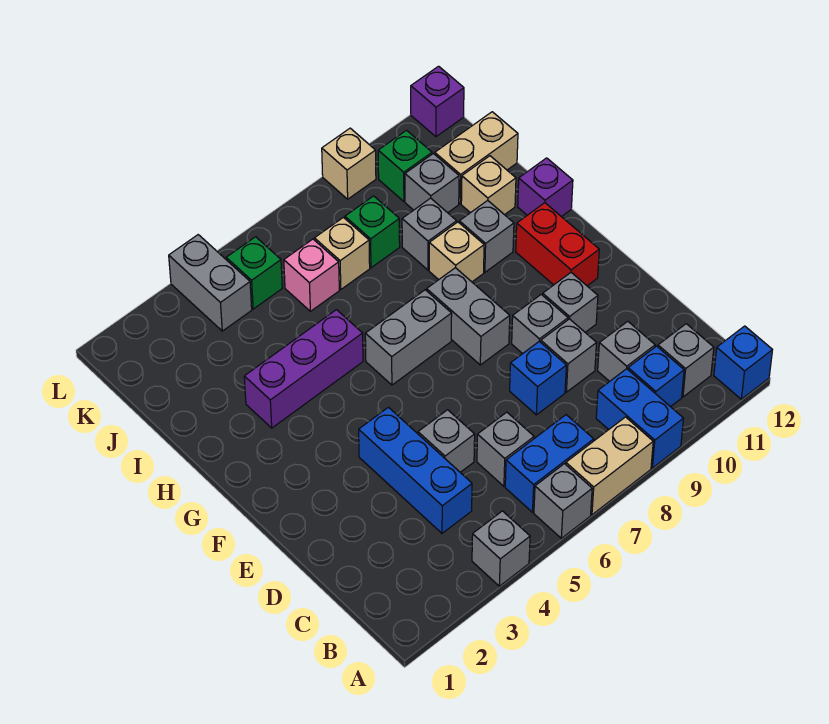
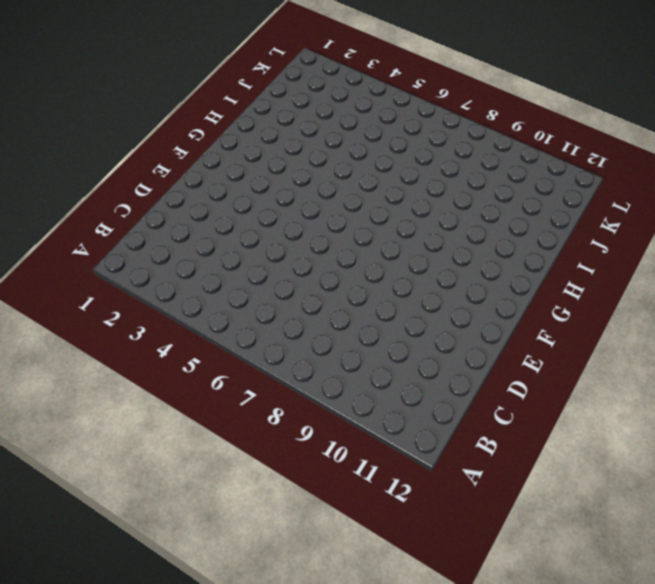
none -> grey 1x1 brick [472,511,530,586]
none -> grey 1x1 brick [534,464,592,538]
none -> tan 1x2 brick [566,417,653,515]
none -> blue 1x2 brick [596,369,683,468]

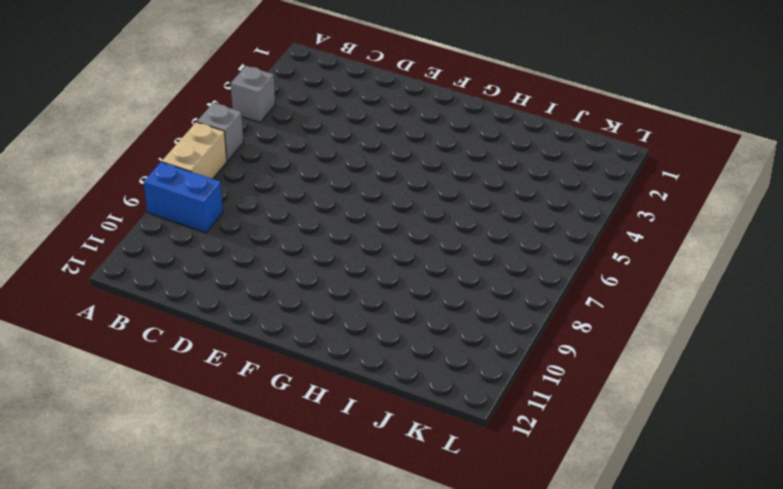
none -> blue 1x1 brick [714,326,773,399]
none -> blue 1x2 brick [505,415,594,512]
none -> blue 1x1 brick [628,346,684,407]
none -> grey 1x1 brick [658,324,714,397]

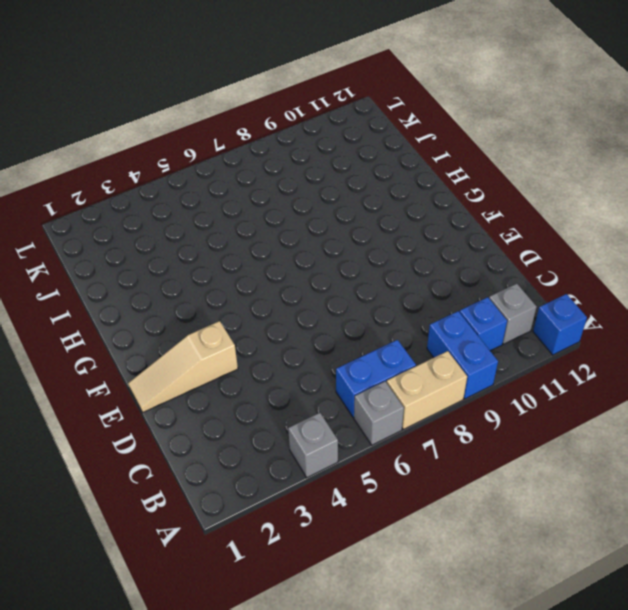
tan 1x3 slope [128,321,238,412] -> none
none -> blue 1x3 brick [359,407,472,533]
none -> grey 1x1 brick [477,412,534,486]
none -> grey 1x1 brick [598,321,655,382]
none -> grey 1x1 brick [418,410,475,472]

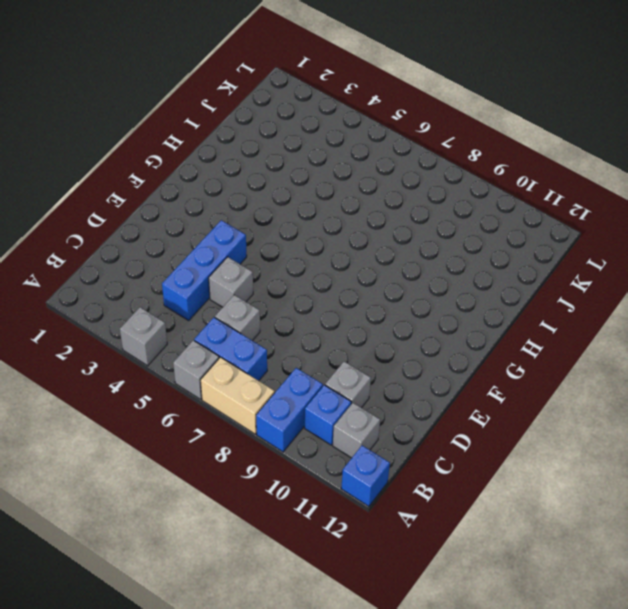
none -> blue 1x1 brick [510,341,566,415]
none -> grey 1x1 brick [541,319,597,392]
none -> grey 1x1 brick [512,294,568,354]
none -> grey 1x1 brick [543,273,598,332]

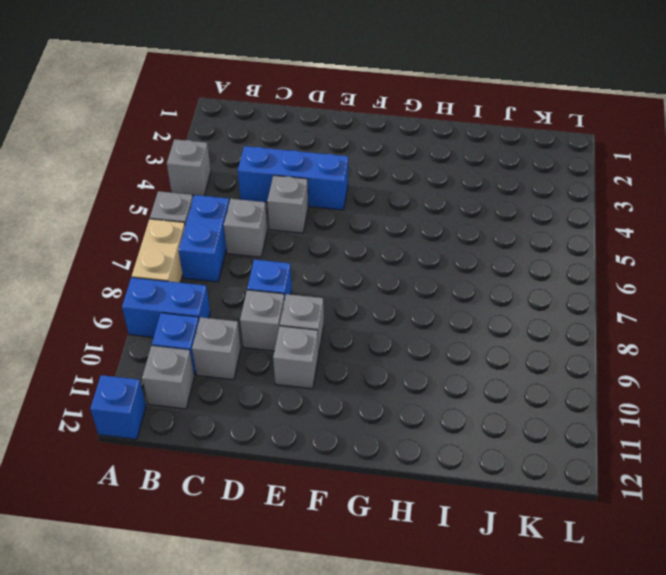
none -> grey 1x2 brick [427,268,510,365]
none -> red 1x2 brick [516,203,599,286]
none -> grey 1x2 brick [365,290,452,385]
none -> purple 1x3 brick [244,310,363,428]

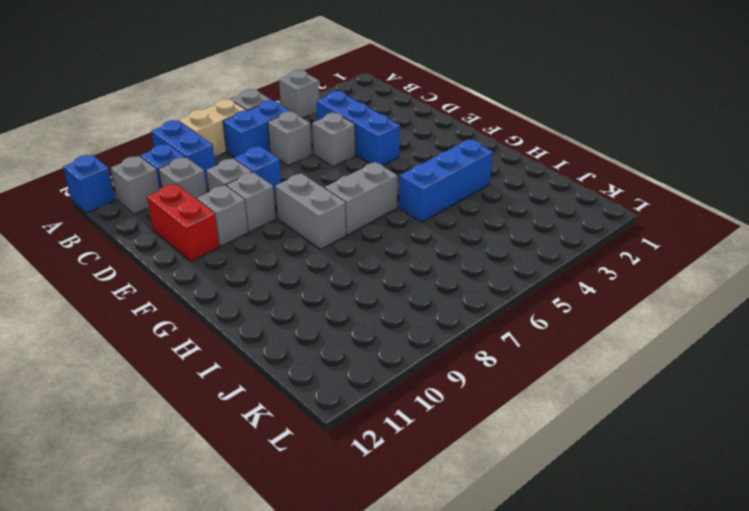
red 1x2 brick [147,184,219,261] -> red 1x2 brick moved to [516,203,599,286]
blue 1x3 brick [399,139,493,222] -> purple 1x3 brick [244,310,363,428]
none -> tan 1x1 brick [429,222,484,282]
none -> grey 1x1 brick [459,200,514,272]
none -> purple 1x1 brick [518,158,573,217]
none -> grey 1x1 brick [402,198,457,270]

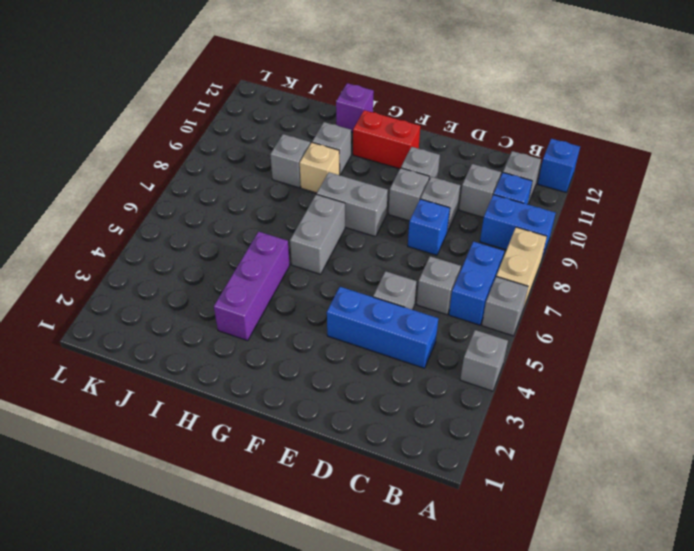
none -> tan 1x1 brick [461,156,516,215]
none -> pink 1x1 brick [284,239,339,311]
none -> tan 1x1 brick [314,217,370,289]
none -> green 1x1 brick [345,196,400,268]

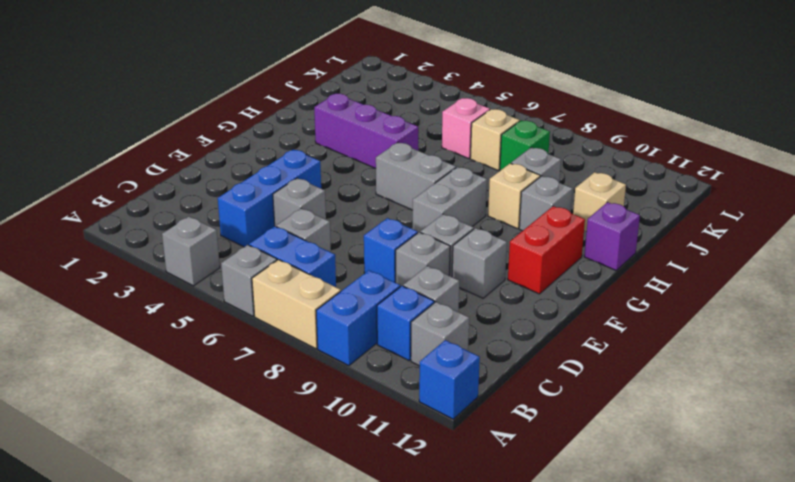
none -> grey 1x1 brick [405,154,459,213]
none -> tan 1x2 brick [435,112,518,204]
none -> grey 1x2 brick [169,235,252,331]
none -> green 1x1 brick [226,237,282,309]

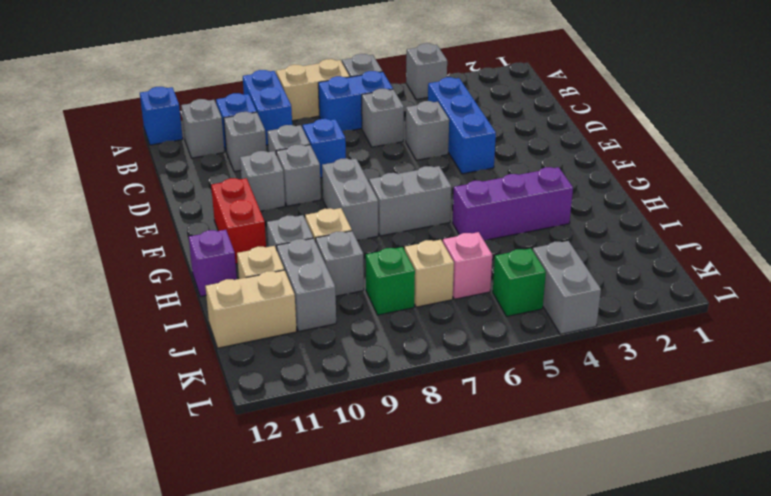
grey 1x2 brick [277,238,336,331] -> grey 1x1 brick [405,154,459,213]
none -> green 1x1 brick [378,130,432,201]
none -> tan 1x1 brick [322,128,376,199]
none -> purple 1x1 brick [411,66,464,137]

